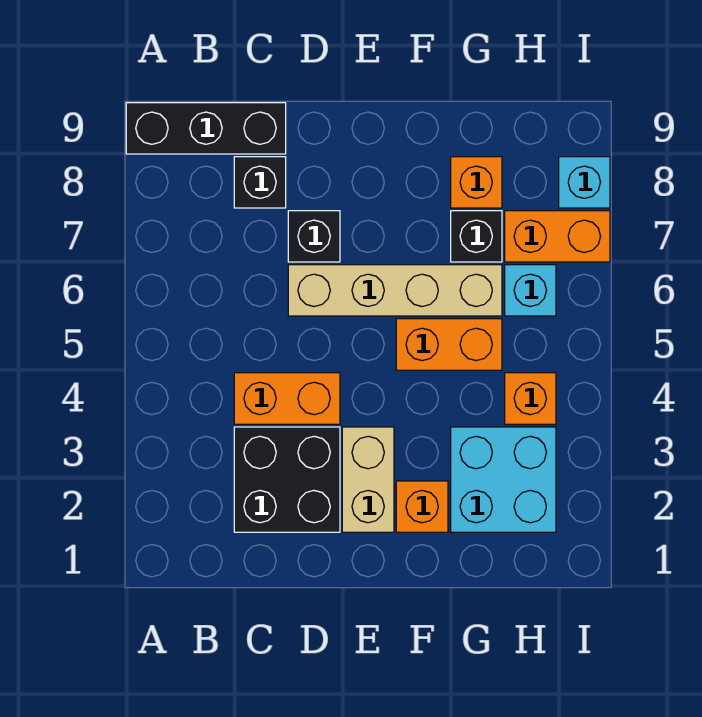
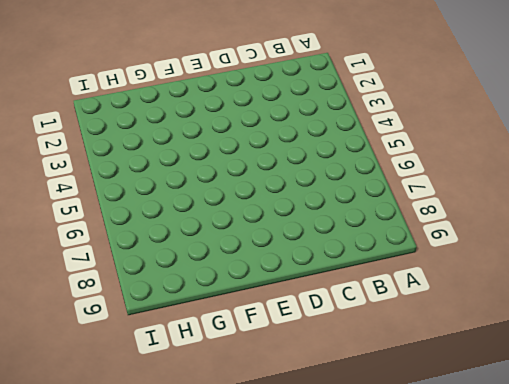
none -> black 1x3 brick [126,103,286,154]
none -> black 2x2 brick [234,427,340,532]
none -> orange 1x2 brick [234,373,340,424]

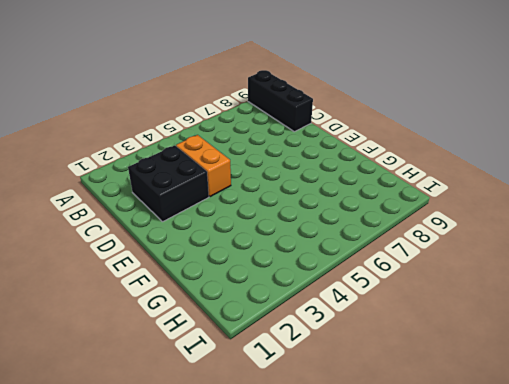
none -> black 1x1 brick [234,157,286,208]
none -> tan 1x4 brick [288,265,502,316]
none -> black 1x1 brick [288,211,340,262]

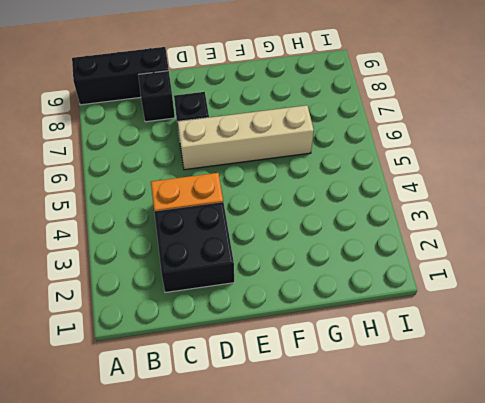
none -> tan 1x2 brick [342,427,394,532]
none -> orange 1x1 brick [396,481,448,532]
none -> orange 1x2 brick [396,319,502,370]

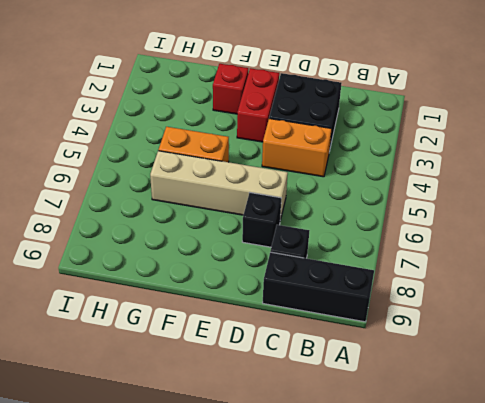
red 1x2 brick [237,68,279,142] -> tan 1x2 brick [342,427,394,532]
red 1x1 brick [213,64,248,114] -> orange 1x1 brick [396,481,448,532]
none -> cyan 2x2 brick [451,427,556,532]
none -> black 1x1 brick [451,211,502,262]
none -> orange 1x1 brick [451,157,502,208]

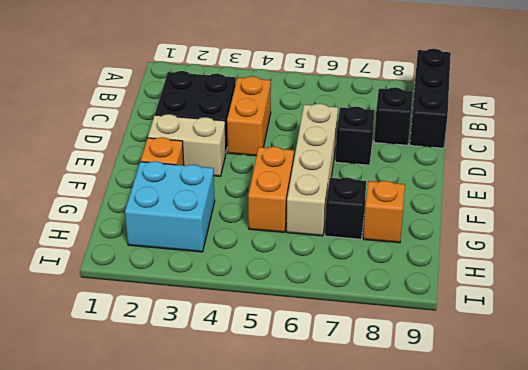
none -> orange 1x1 brick [505,373,556,424]
none -> cyan 1x1 brick [505,265,556,316]
none -> orange 1x2 brick [505,211,610,262]

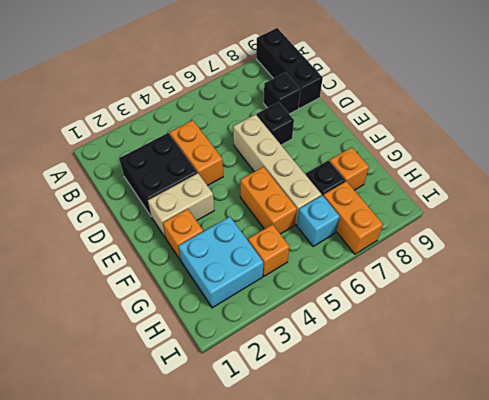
none -> cyan 1x1 brick [559,157,610,208]

